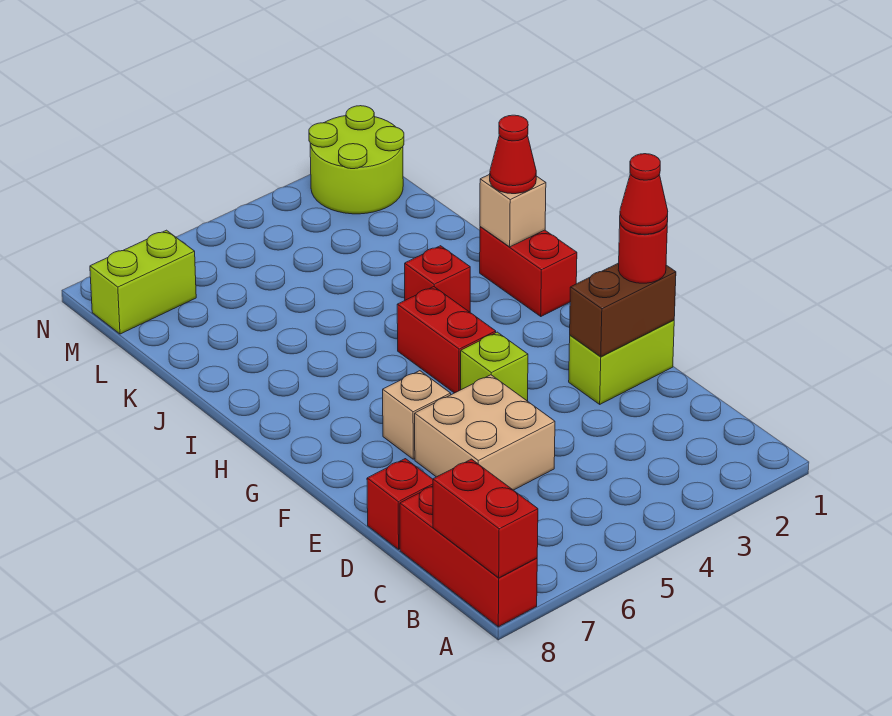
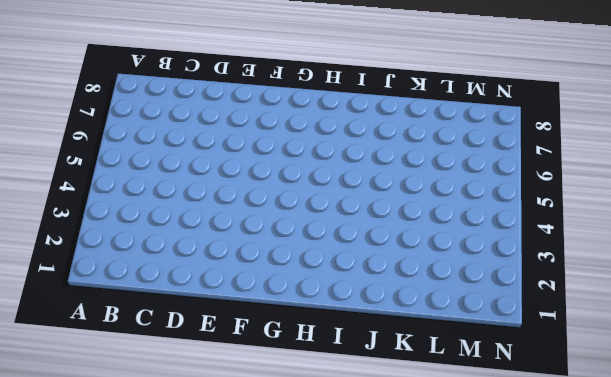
none -> red 1x3 brick [400,486,537,627]
none -> tan 2x2 brick [415,375,555,490]
none -> red 1x1 brick [367,459,433,549]

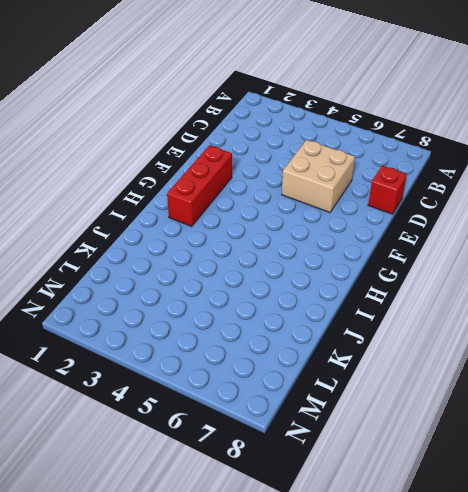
red 1x3 brick [167,145,232,226] -> red 1x3 brick moved to [400,486,537,627]
none -> lime 1x2 brick [569,320,674,404]
none -> lime 1x1 brick [461,332,528,401]
none -> tan 1x1 brick [383,371,451,459]

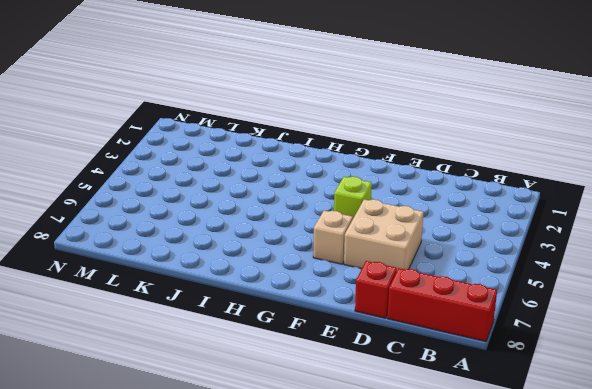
none -> lime 1x2 brick [569,320,674,404]
none -> red 1x2 brick [397,287,496,393]
none -> red 1x2 brick [480,227,577,316]

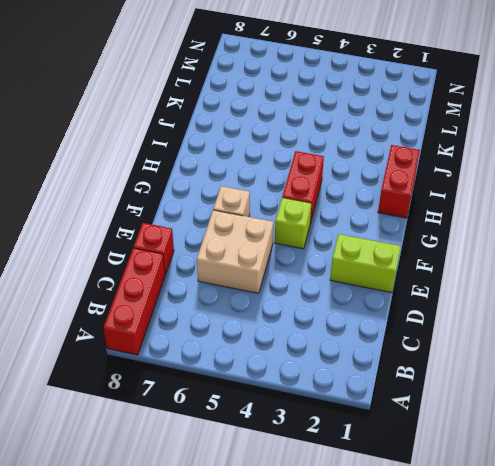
none -> red 1x1 brick [405,246,470,312]
none -> lime 2x2 round brick [309,106,404,214]
none -> lime 1x2 brick [90,230,196,334]

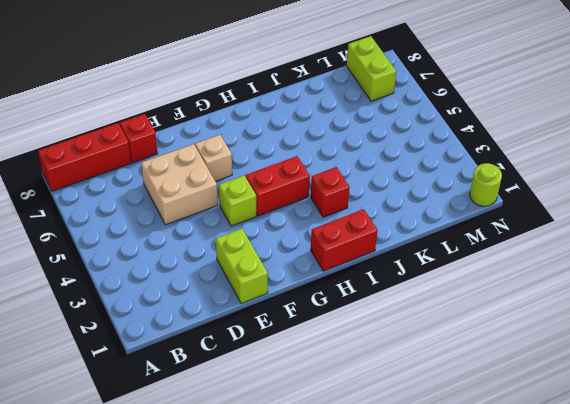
lime 1x1 round brick [470,163,502,206] -> lime 2x2 round brick [309,106,404,214]
none -> red 1x2 brick [433,459,538,578]
none -> brown 1x2 brick [570,263,676,357]
none -> tan 1x1 brick [480,174,546,247]

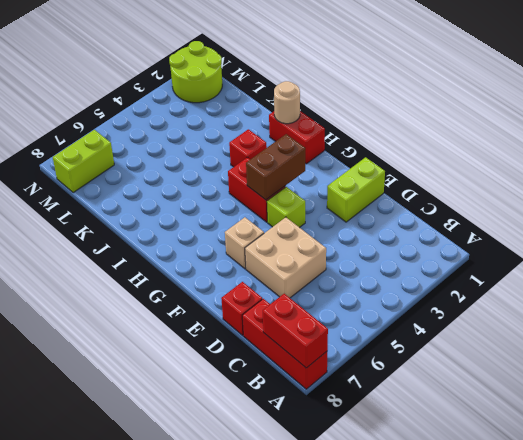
brown 1x2 brick [246,134,305,200] -> brown 1x2 brick moved to [570,263,676,357]
tan 1x1 round brick [274,81,300,124] -> tan 1x1 brick [480,174,546,247]
none -> red 1x1 round brick [618,221,668,283]
none -> red 1x1 cone [490,115,536,194]
none -> red 1x1 cone [620,154,668,234]

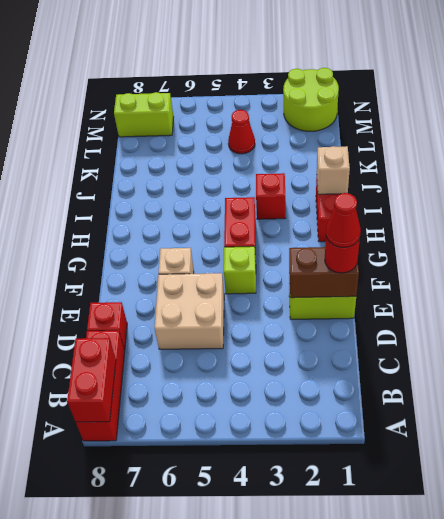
red 1x1 cone [228,110,255,154] -> red 1x1 cone moved to [490,115,536,194]

